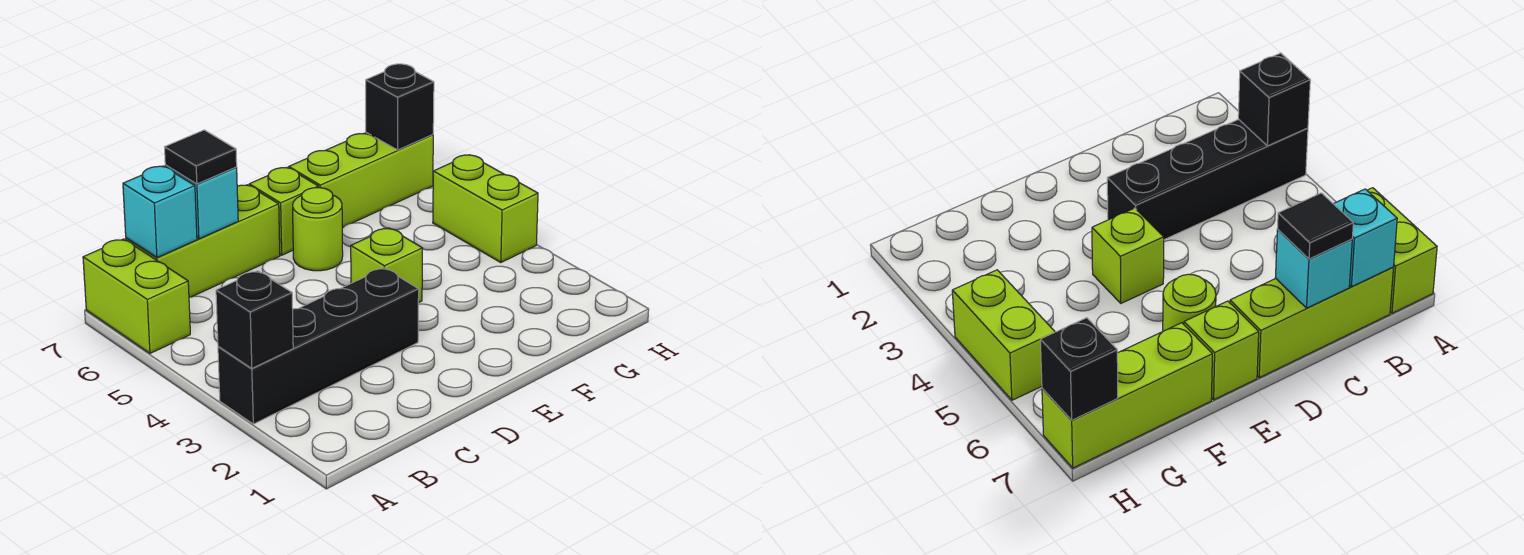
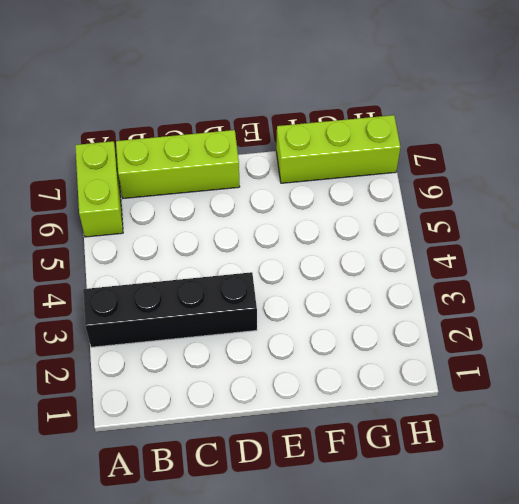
none -> lime 1x1 brick [351,228,423,303]
none -> lime 1x1 round brick [293,188,343,271]
none -> lime 1x1 brick [249,168,319,255]

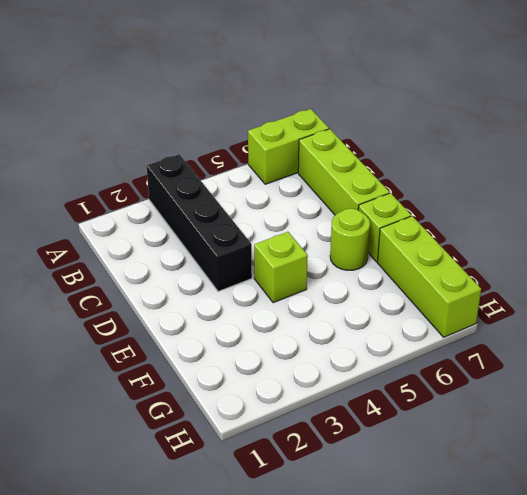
none -> lime 1x2 brick [433,155,538,263]
none -> black 1x1 brick [216,271,293,368]
none -> cyan 1x1 brick [123,166,197,257]

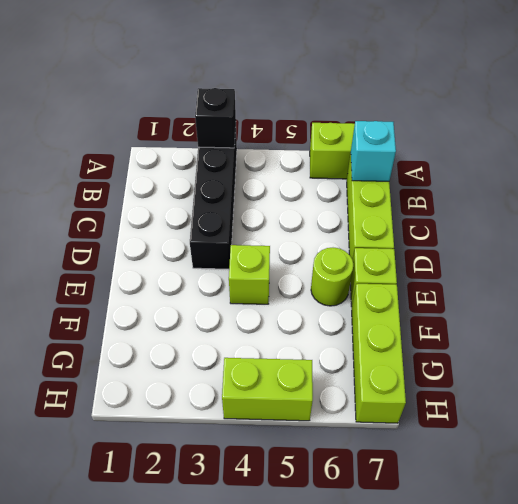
none -> cyan 1x1 brick [165,165,238,239]
none -> black 1x1 brick [366,64,434,150]
none -> black 1x1 tile [165,130,237,184]

